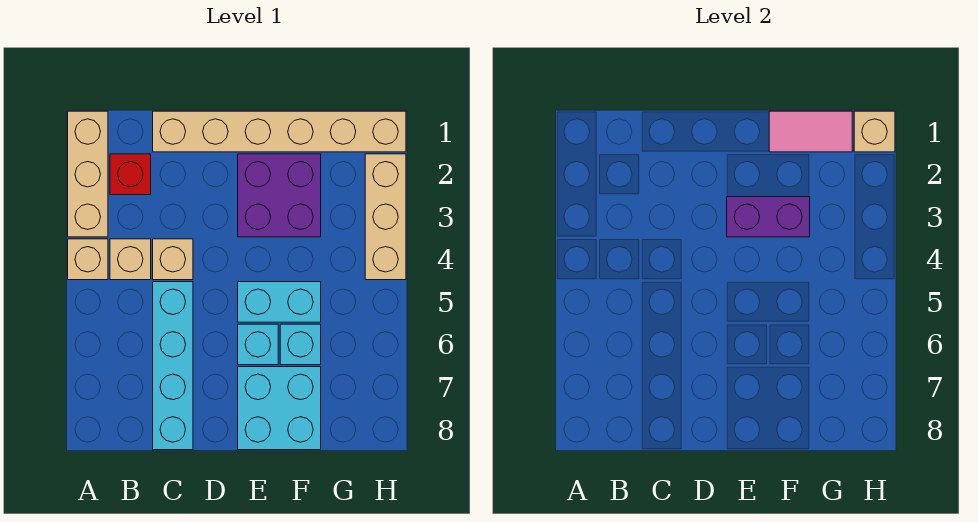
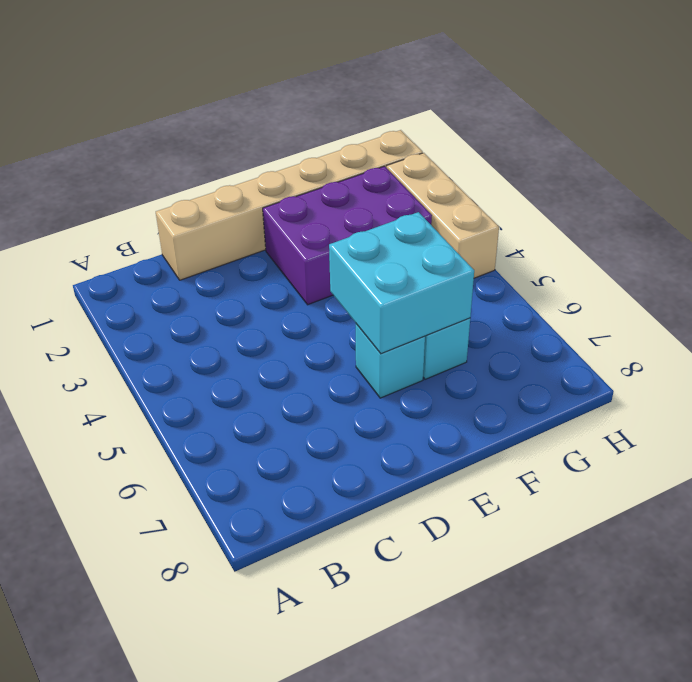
purple 2x3 brick [263,166,432,305] -> purple 2x2 brick [238,154,321,237]
cyan 2x2 brick [329,212,474,354] -> cyan 2x2 brick moved to [238,367,321,450]
none -> tan 1x3 brick [68,111,108,237]
none -> tan 1x1 brick [68,239,108,280]
none -> red 1x1 brick [110,154,151,195]

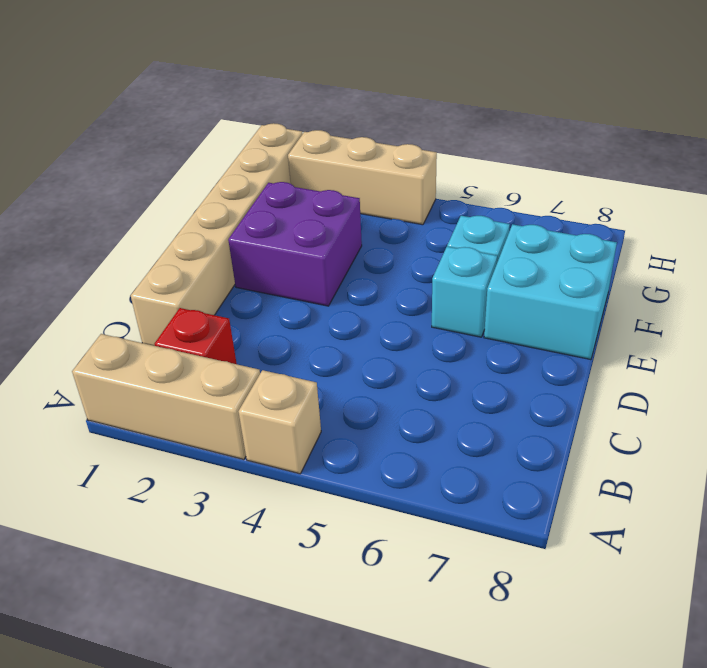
none -> tan 1x1 brick [110,239,151,280]
none -> tan 1x1 brick [153,239,193,280]
none -> cyan 1x4 brick [153,282,193,450]

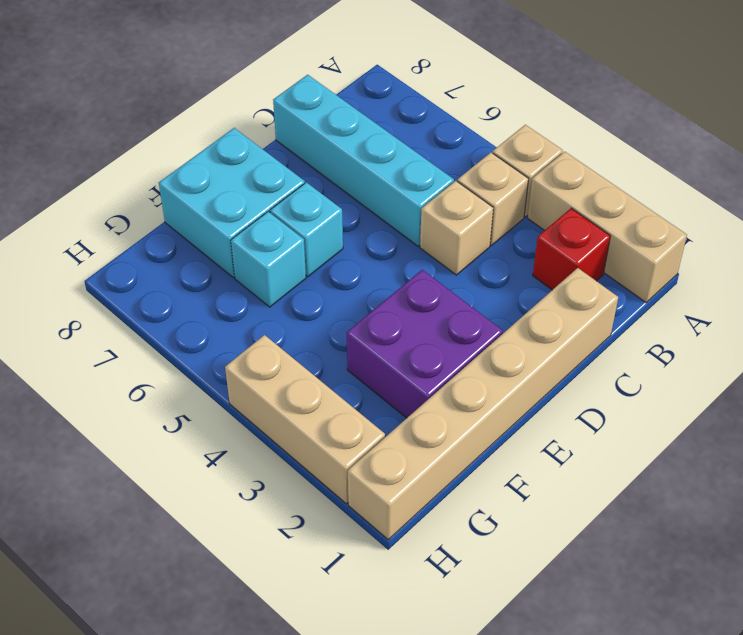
none -> cyan 1x2 brick [238,282,321,322]
none -> purple 1x2 brick [727,197,810,237]
none -> pink 1x2 tile [769,111,852,152]

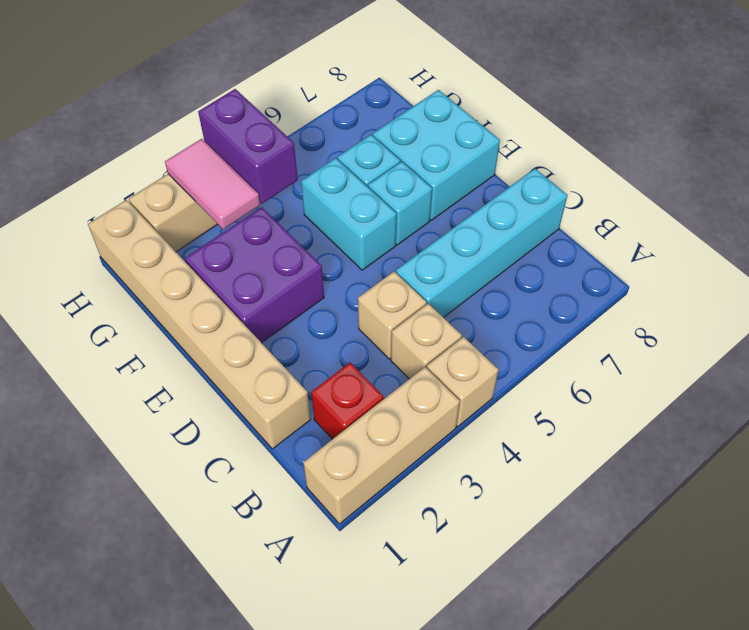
pink 1x2 tile [165,139,260,230] -> pink 1x2 tile moved to [769,111,852,152]
purple 1x2 brick [198,89,298,204] -> purple 1x2 brick moved to [727,197,810,237]
none -> tan 1x1 brick [854,111,895,152]

